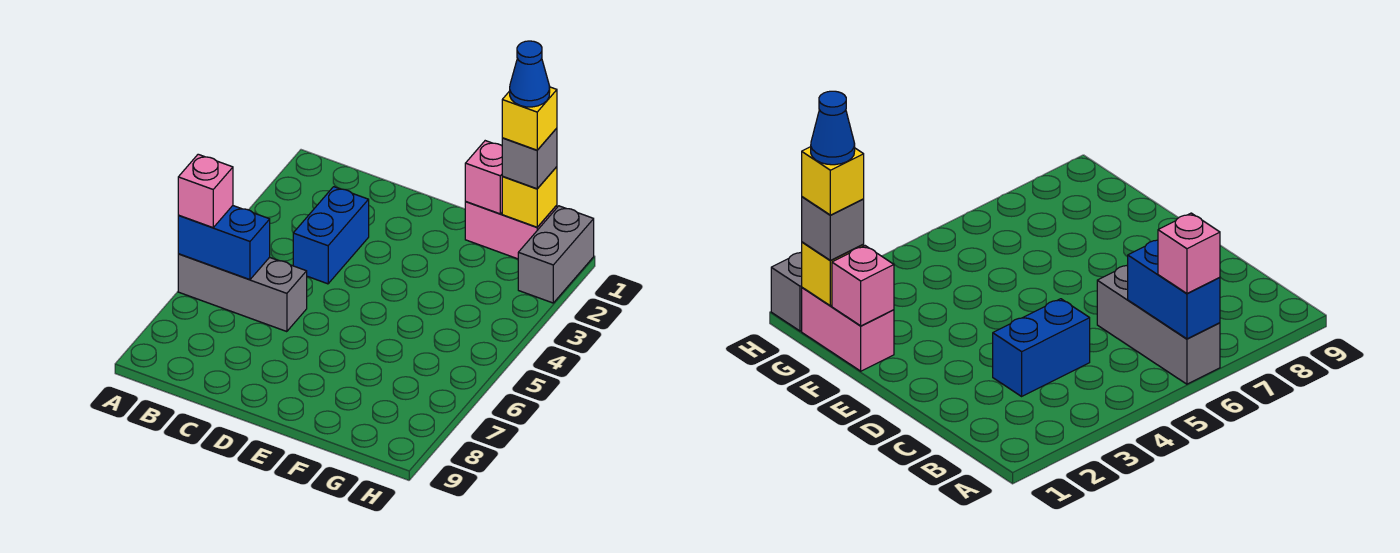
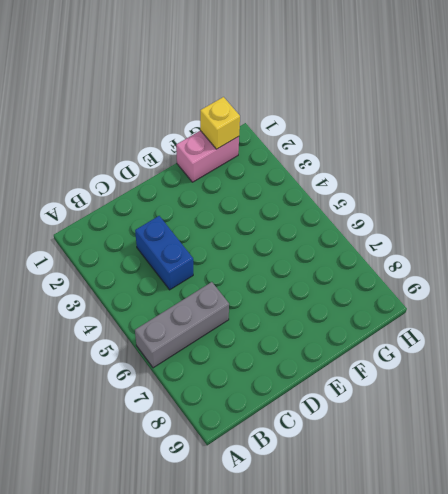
none -> grey 1x2 brick [518,206,594,303]
none -> blue 1x2 brick [178,206,270,280]

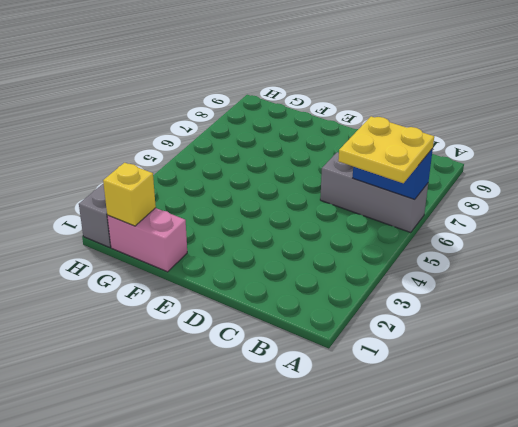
yellow 2x2 plate [338,116,434,183] -> pink 1x1 brick [178,154,233,228]
none -> blue 1x2 brick [293,187,369,284]
none -> pink 1x1 brick [465,141,503,214]

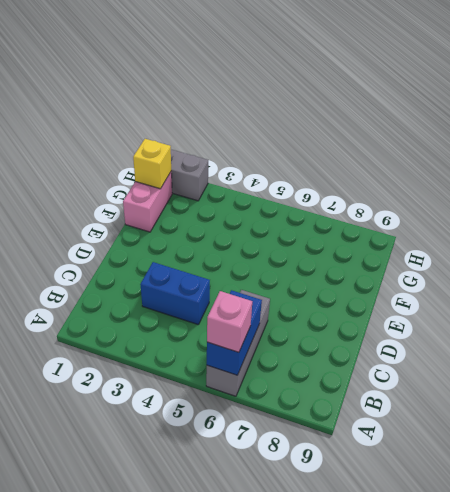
none -> pink 1x1 brick [465,141,503,214]
none -> grey 1x1 brick [502,128,557,189]

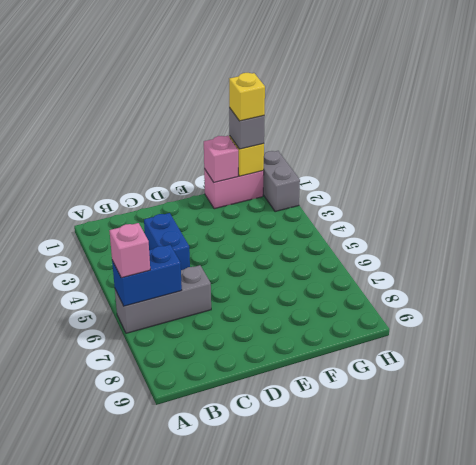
none -> blue 1x1 cone [510,41,550,107]

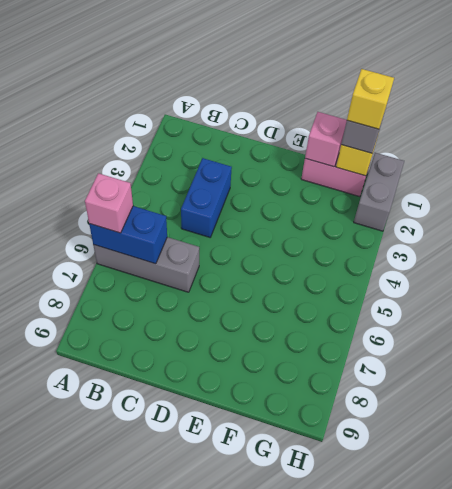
none -> blue 1x1 cone [510,41,550,107]

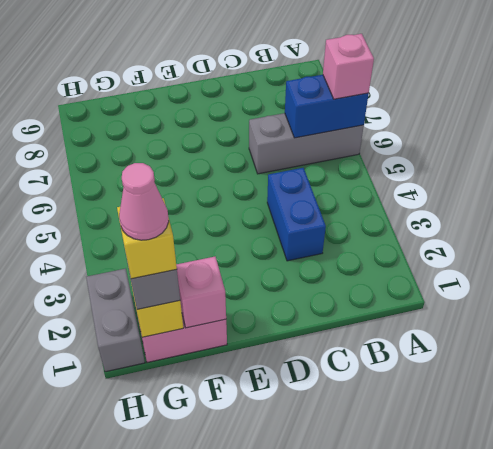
pink 1x1 cone [119,163,169,240] -> blue 1x1 cone [510,41,550,107]

